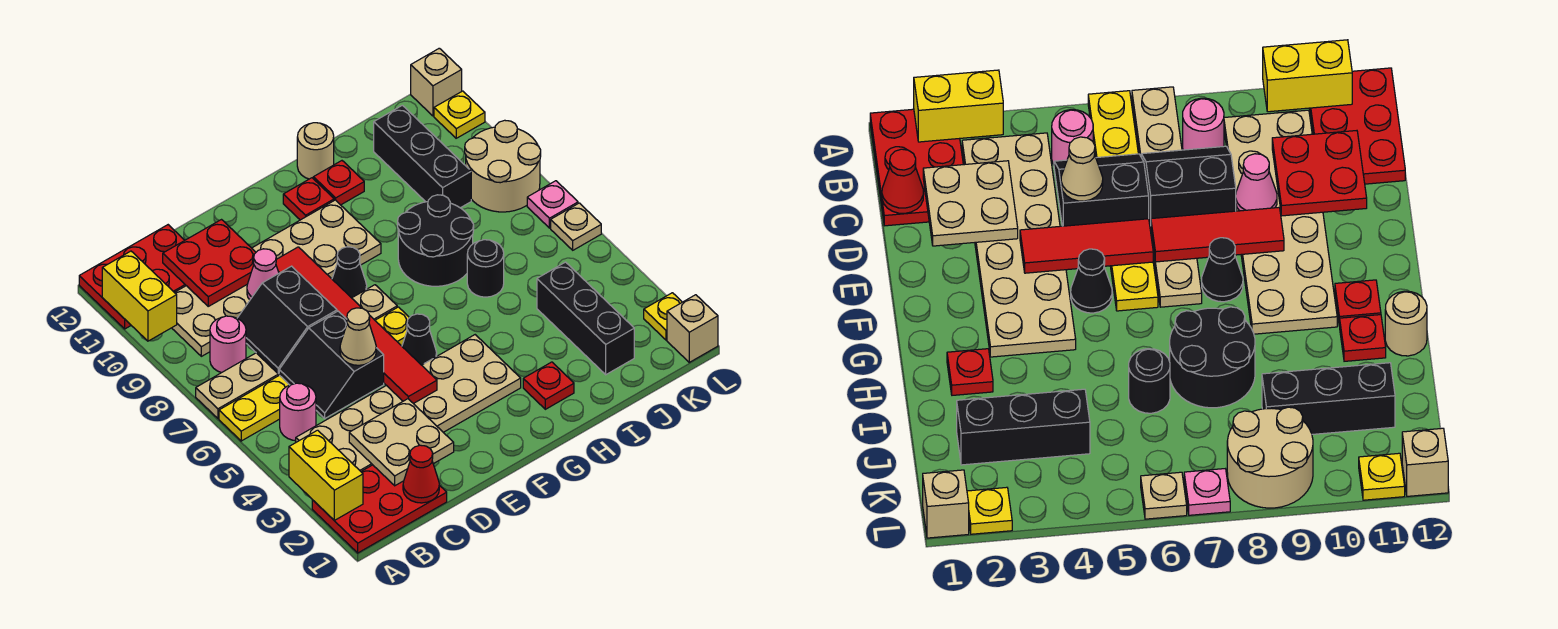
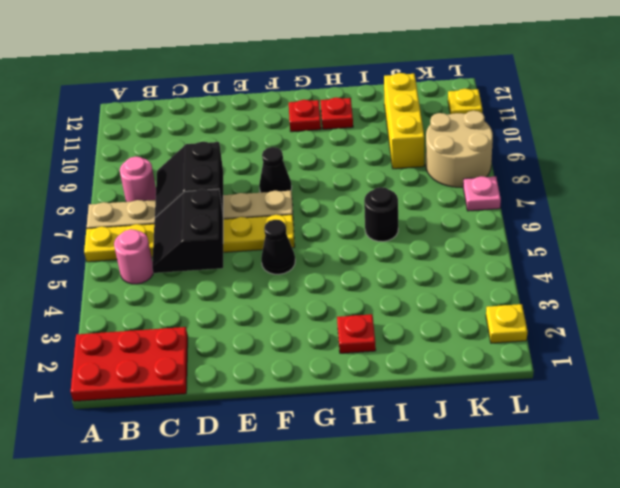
yellow 1x3 brick [384,73,424,169] -> black 1x3 brick [374,105,471,208]
none -> red 2x3 plate [79,225,186,329]
none -> tan 2x6 plate [296,335,521,471]
none -> tan 2x6 plate [172,200,381,356]
none -> black 2x2 round brick [398,195,474,286]

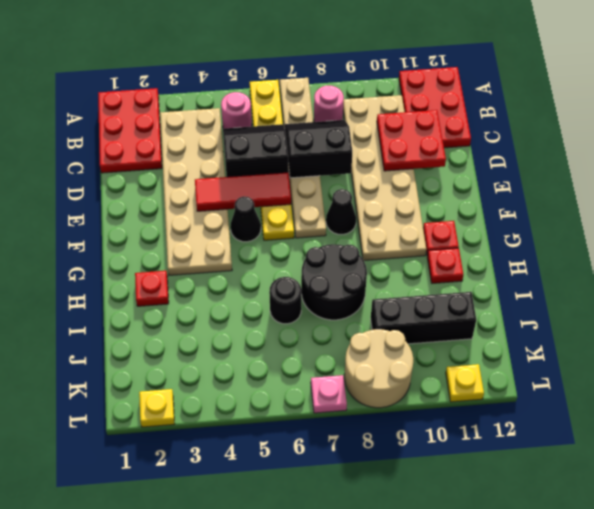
none -> tan 1x1 round brick [297,123,334,179]
none -> black 1x3 brick [537,262,634,375]
none -> tan 1x1 brick [667,295,718,362]
none -> tan 1x1 plate [551,203,601,250]

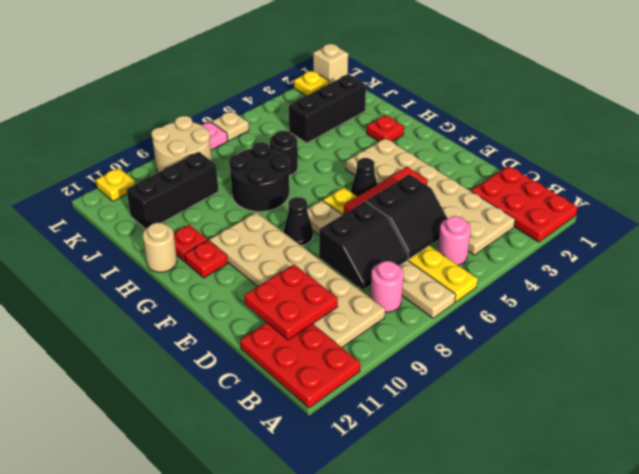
none -> tan 1x1 brick [411,48,462,116]
none -> yellow 1x2 brick [289,430,363,520]
none -> yellow 1x2 brick [102,251,177,341]
none -> red 1x1 cone [403,445,439,503]

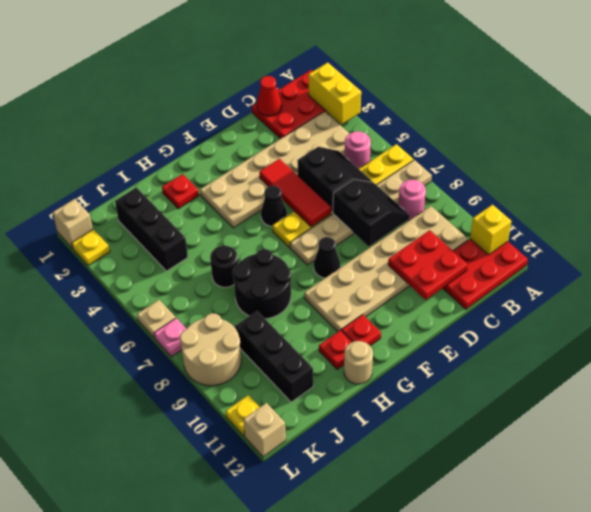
yellow 1x1 brick [470,205,511,255] -> yellow 1x2 brick [102,251,177,341]
none -> tan 2x2 plate [349,399,454,486]
none -> pink 1x1 cone [247,249,279,300]
none -> red 1x3 tile [276,247,362,319]
none -> tan 1x1 cone [340,308,376,365]

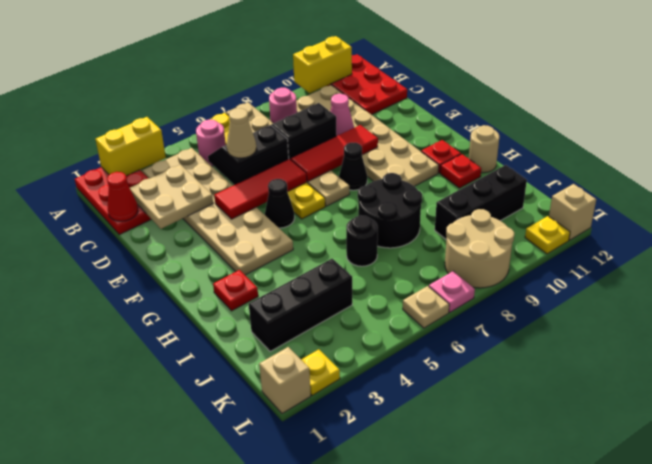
none -> red 2x2 plate [163,220,256,306]

